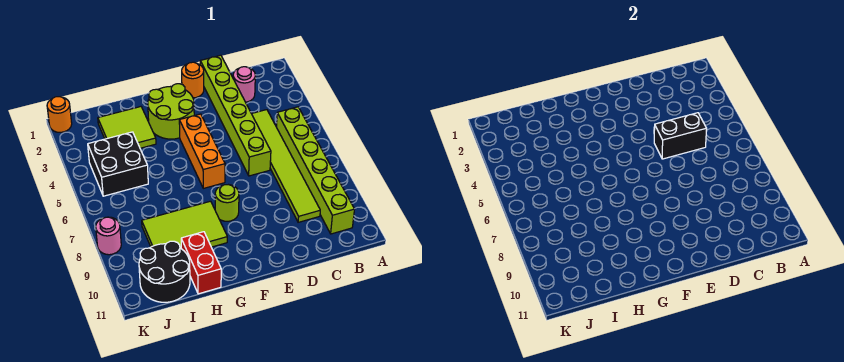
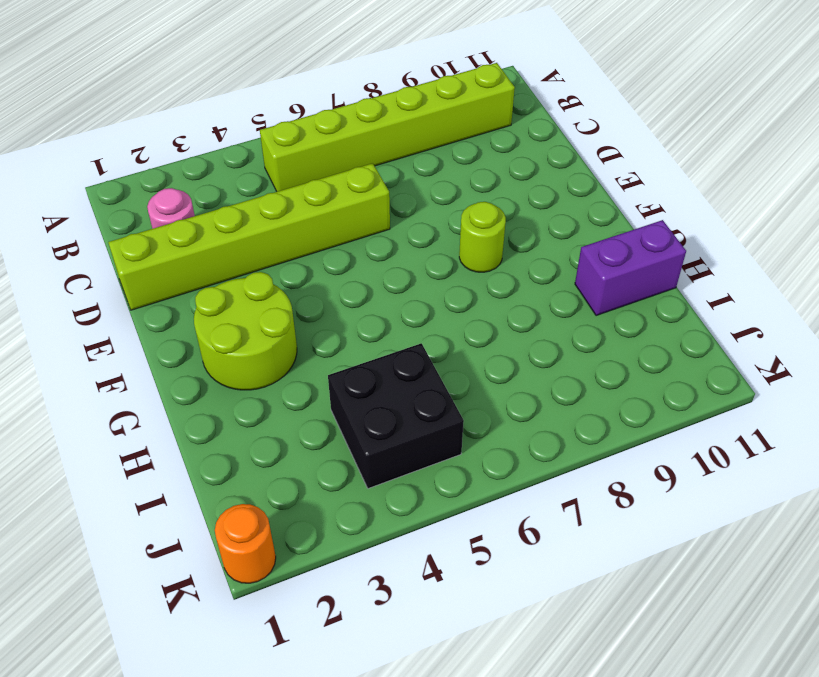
purple 1x2 brick [575,220,686,316] -> red 1x2 brick [181,232,221,294]
none -> lime 1x6 tile [252,110,320,222]
none -> orange 1x1 round brick [182,62,204,98]
none -> orange 1x3 brick [179,114,225,188]

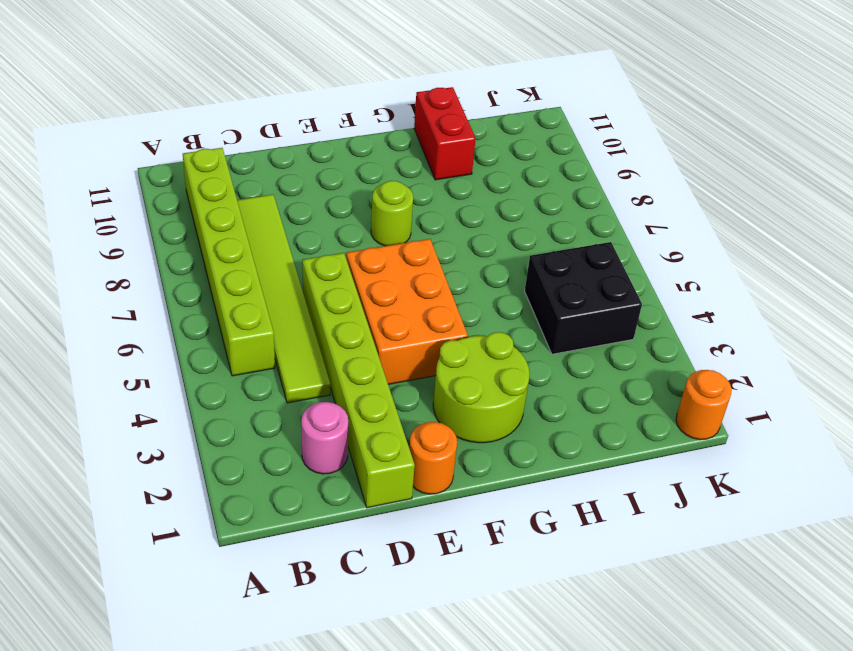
orange 2x3 brick [346,239,468,384] -> orange 1x3 brick [179,114,225,188]
none -> lime 2x3 tile [142,201,227,248]
none -> lime 2x2 tile [98,107,156,148]
none -> black 2x2 round brick [139,241,190,302]

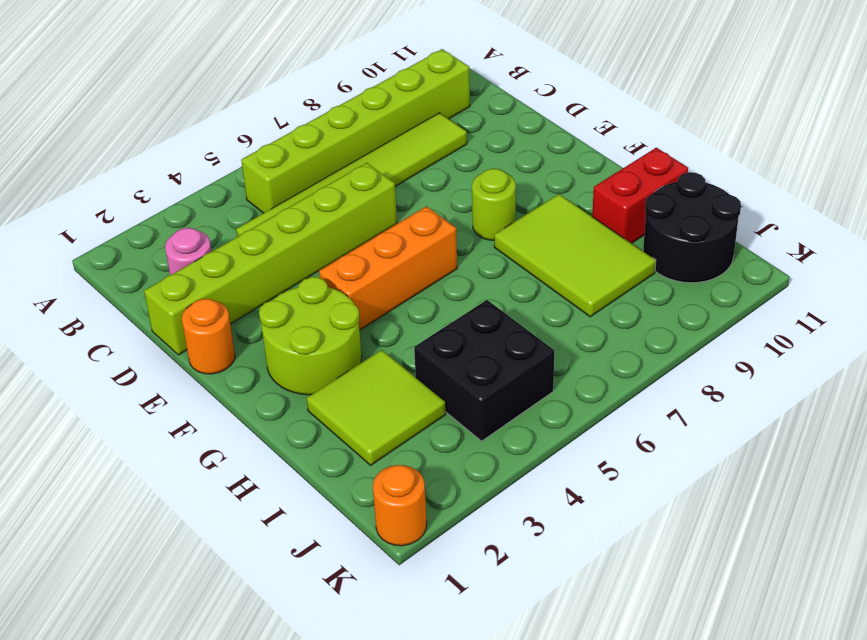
none -> pink 1x1 round brick [96,217,121,255]
none -> black 1x2 brick [654,113,707,159]

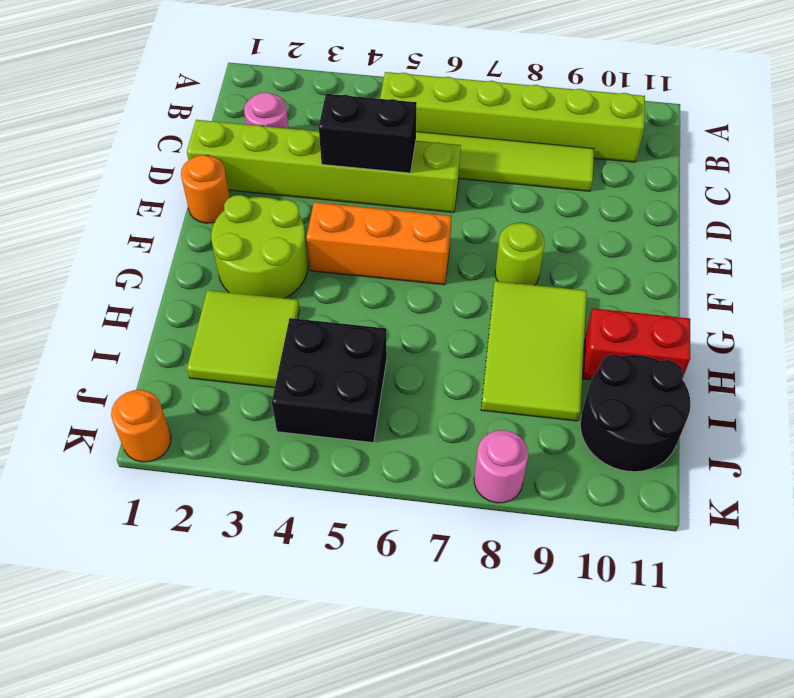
black 1x2 brick [319,94,417,173] -> black 1x2 brick turned to [654,113,707,159]

